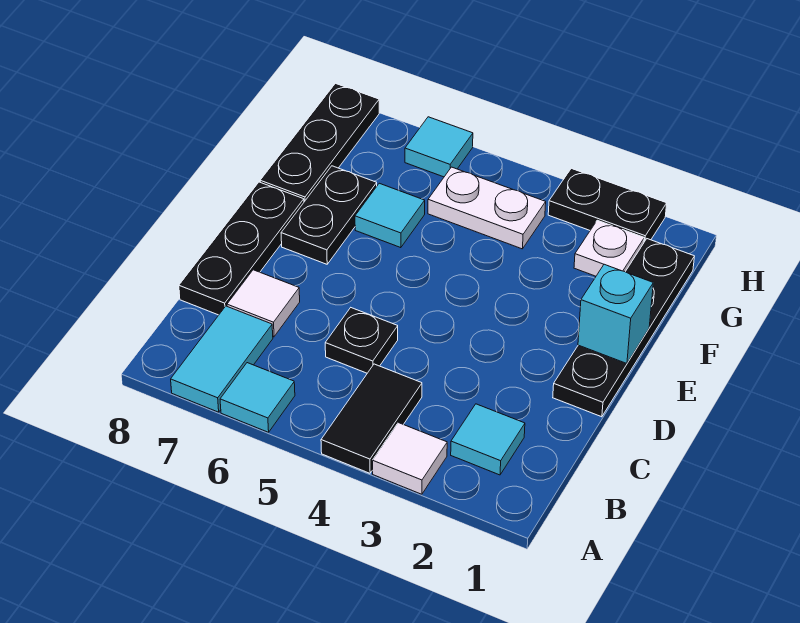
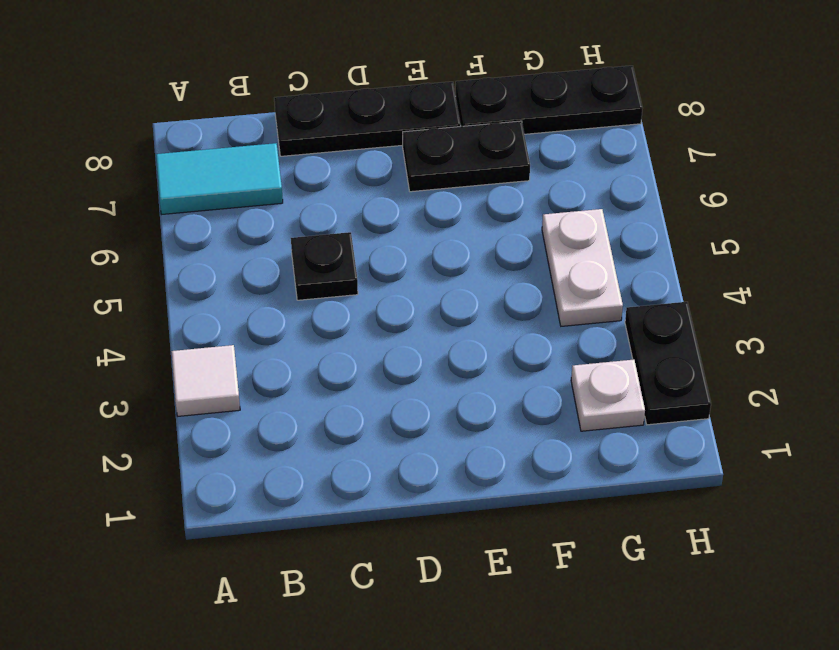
none -> black 1x2 tile [321,364,422,473]
none -> cyan 1x1 tile [220,363,295,432]
none -> cyan 1x1 tile [451,404,525,475]

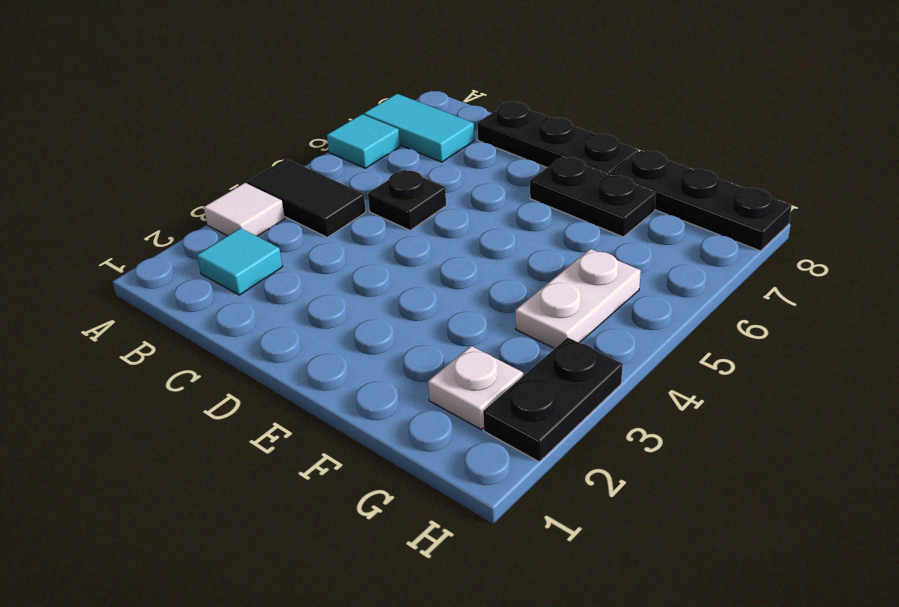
none -> white 1x1 tile [227,270,300,337]
none -> black 1x4 plate [553,239,694,417]
none -> cyan 1x1 tile [355,183,425,248]

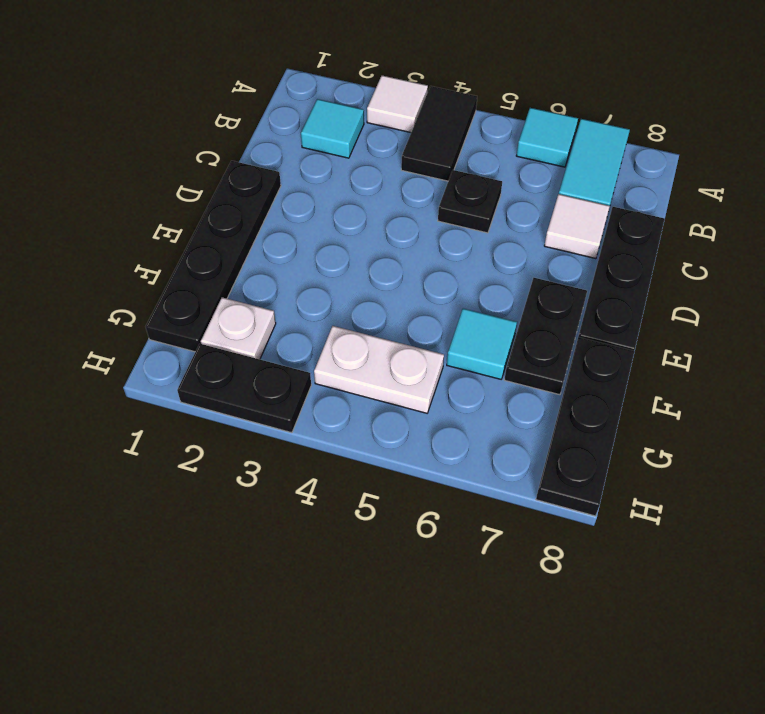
none -> cyan 1x1 tile [405,117,473,177]
none -> cyan 1x1 brick [578,264,653,364]

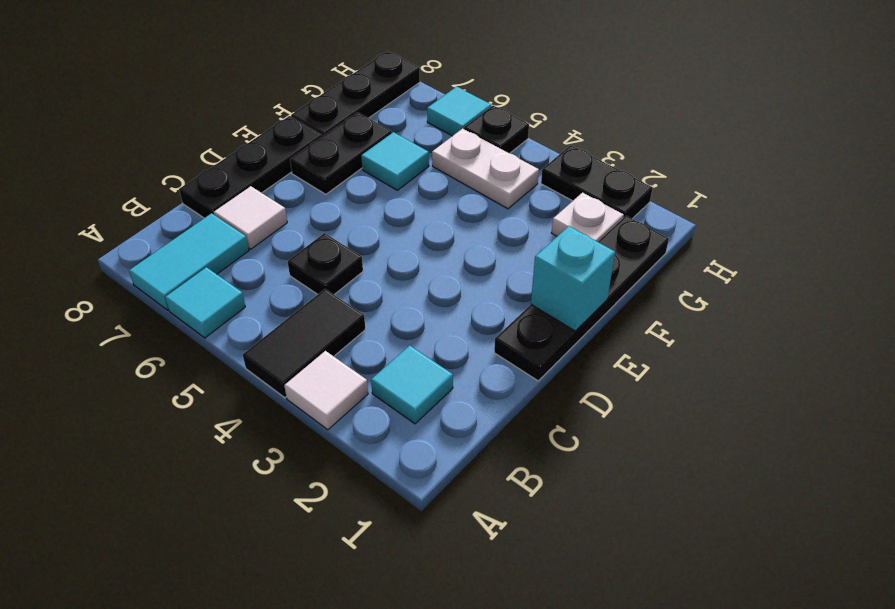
black 1x1 plate [464,106,529,153] -> none

